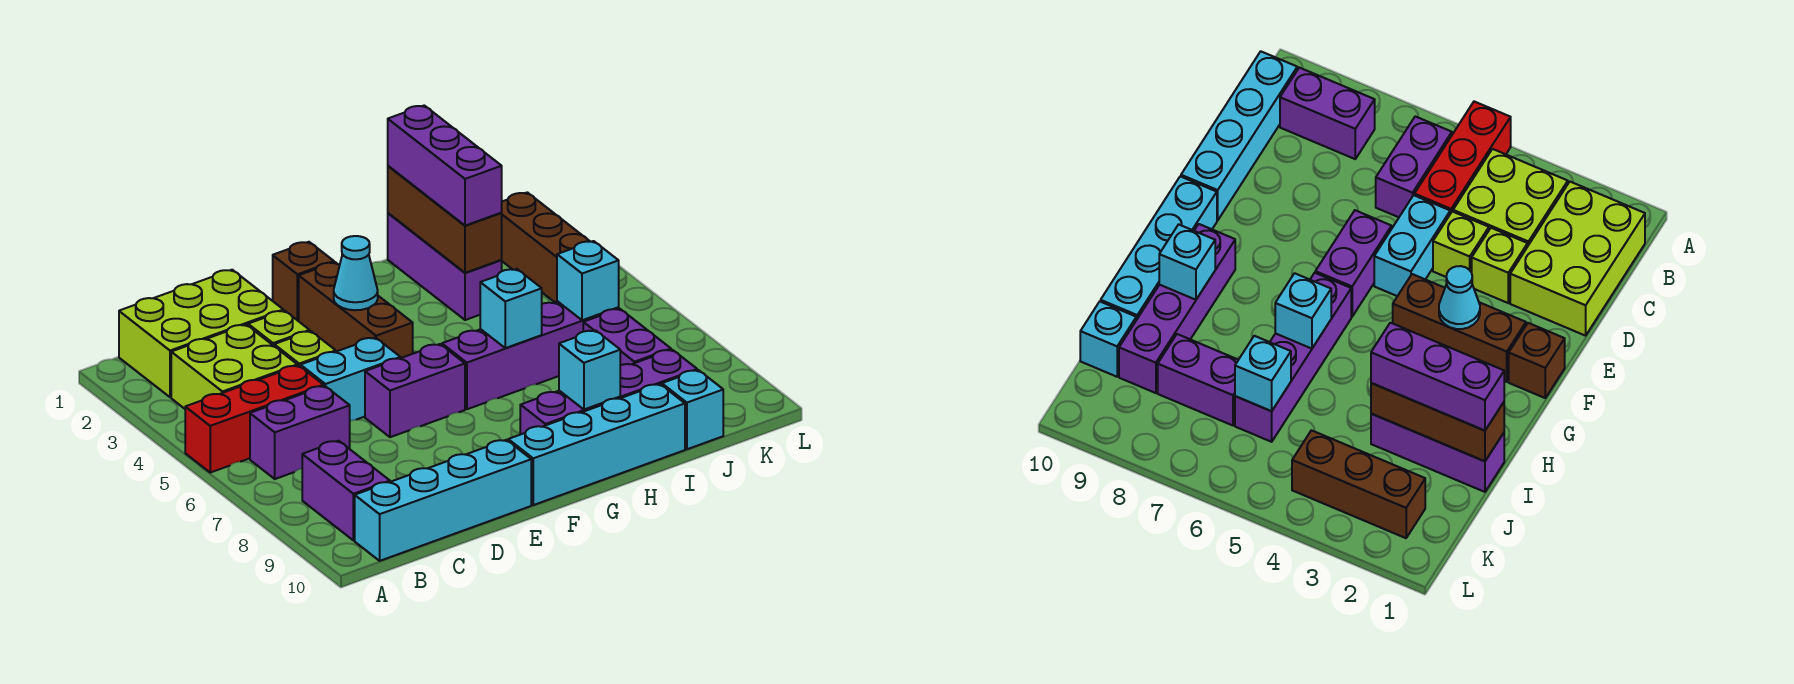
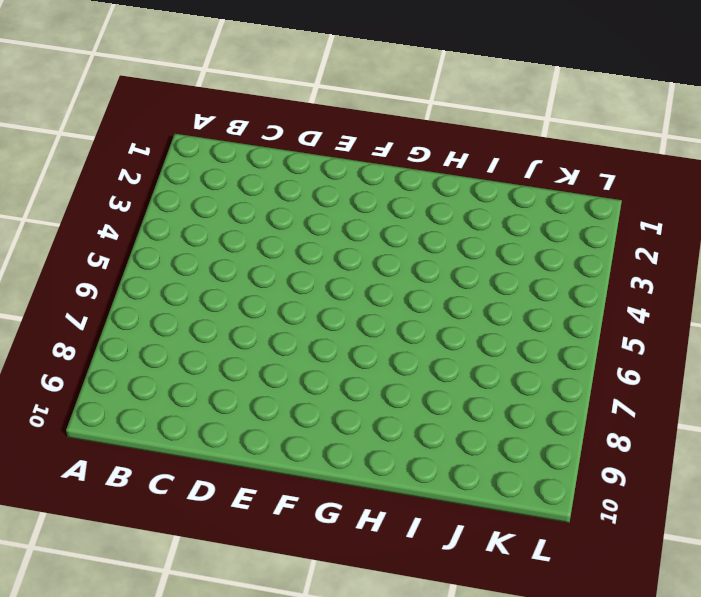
none -> red 1x3 brick [185,365,324,473]
none -> lime 2x3 brick [119,270,283,397]
none -> lime 2x2 brick [171,325,297,409]

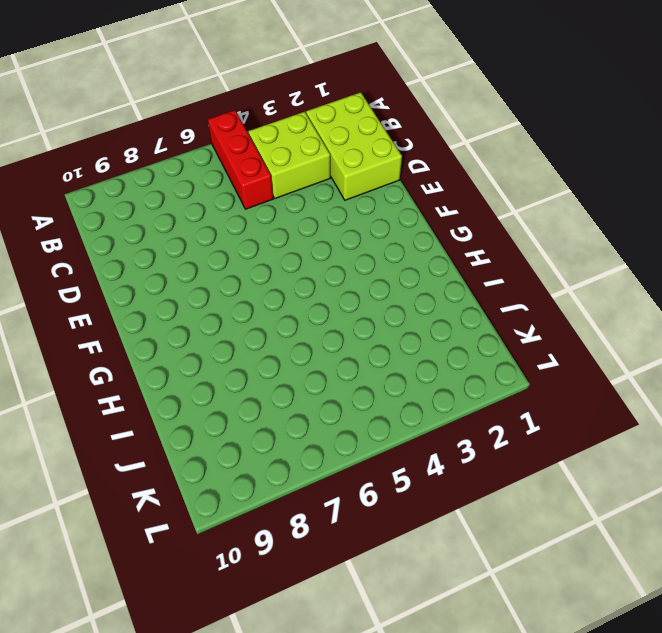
none -> purple 1x2 brick [250,386,350,479]
none -> purple 1x2 brick [302,441,390,540]
none -> cyan 1x4 brick [355,440,531,561]

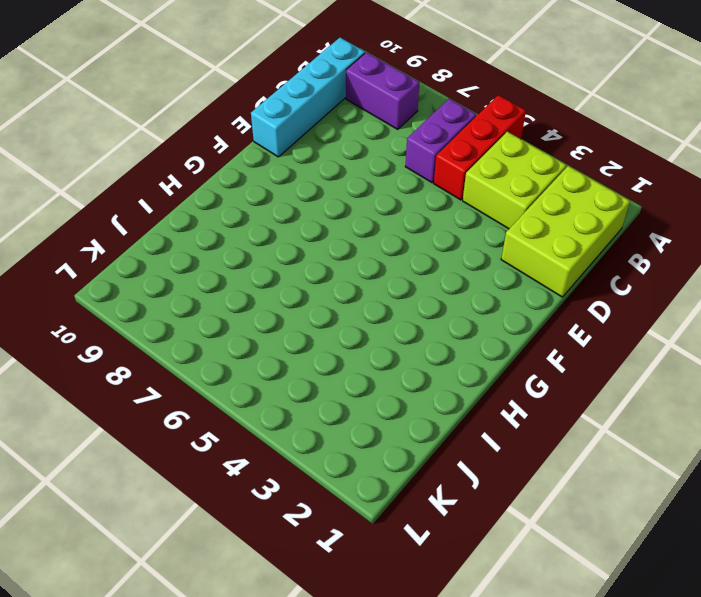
none -> lime 1x1 brick [248,311,310,346]
none -> lime 1x1 brick [274,331,336,366]
none -> cyan 1x2 brick [300,338,400,421]

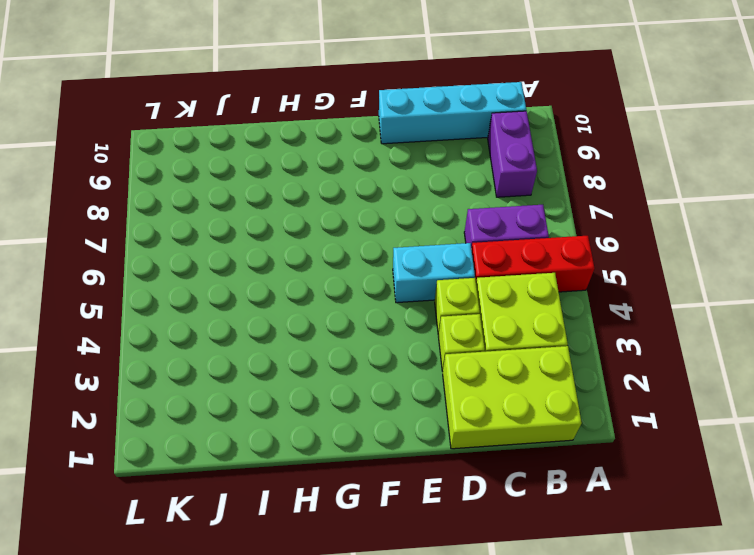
none -> purple 1x2 brick [365,344,465,437]
none -> brown 1x1 brick [273,242,334,321]
none -> brown 1x3 brick [299,262,413,358]

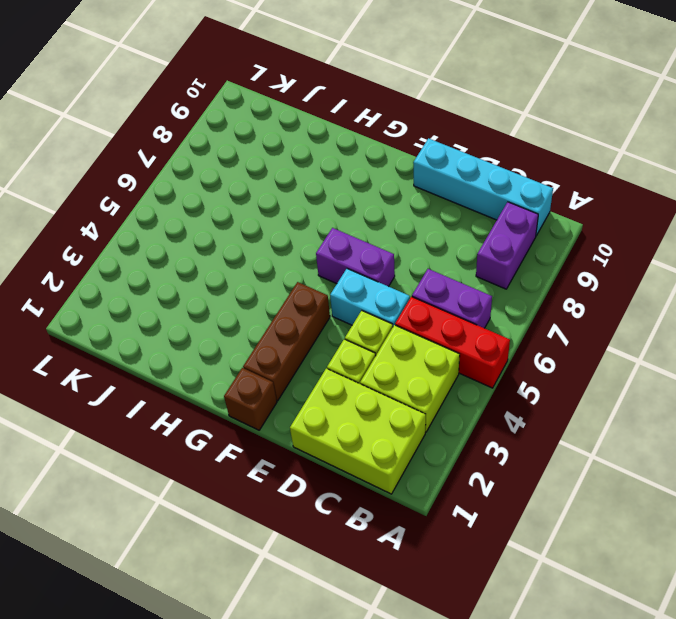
none -> cyan 1x4 brick [508,384,685,505]
none -> purple 1x4 brick [442,301,619,409]
none -> purple 1x4 brick [520,350,697,434]

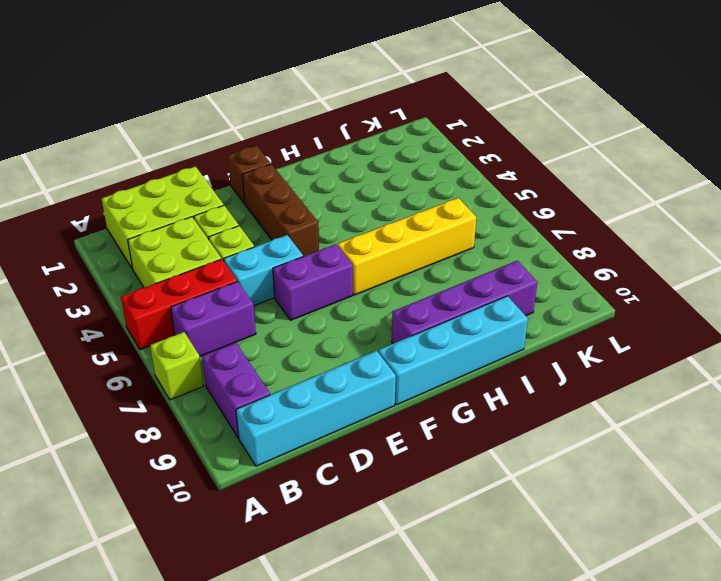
lime 1x1 brick [150,332,203,400] -> none
yellow 1x4 brick [338,198,476,295] -> purple 1x4 brick [442,301,619,409]
none -> purple 1x3 brick [388,213,502,320]
none -> purple 1x2 brick [583,309,671,365]
none -> cyan 1x1 brick [662,370,723,449]

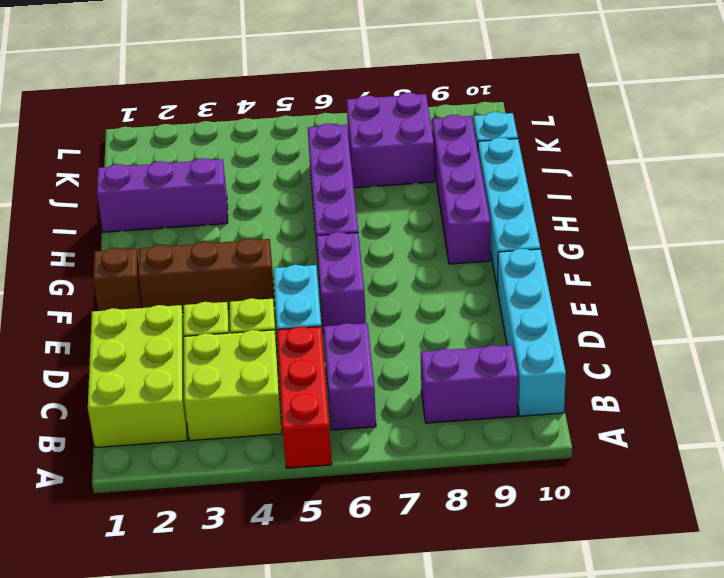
purple 2x2 brick [347,93,434,188] -> purple 1x2 brick [583,309,671,365]
none -> brown 1x3 brick [502,192,590,302]
none -> cyan 1x1 cone [334,236,378,310]
none -> cyan 1x1 brick [480,269,542,348]

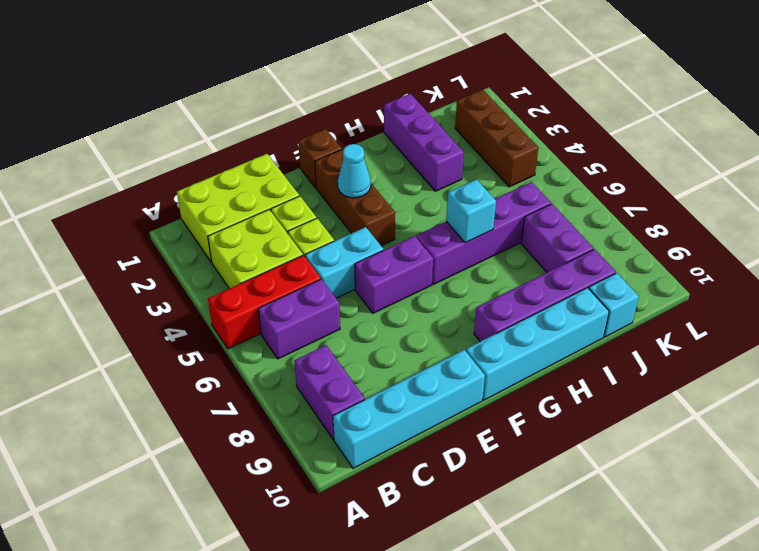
none -> cyan 1x1 brick [559,330,620,409]
none -> brown 1x3 brick [388,166,502,273]
none -> cyan 1x1 brick [557,241,619,320]

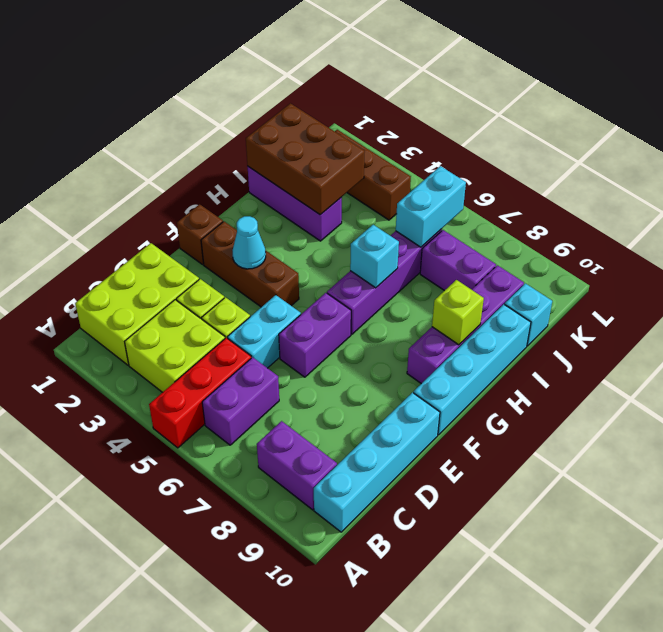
lime 1x1 brick [432,280,484,345] -> cyan 1x1 brick [559,330,620,409]
brown 2x3 brick [246,103,365,215] -> brown 1x3 brick [388,166,502,273]
cyan 1x2 brick [396,166,466,247] -> cyan 1x1 brick [557,241,619,320]
none -> purple 1x3 brick [388,106,502,226]

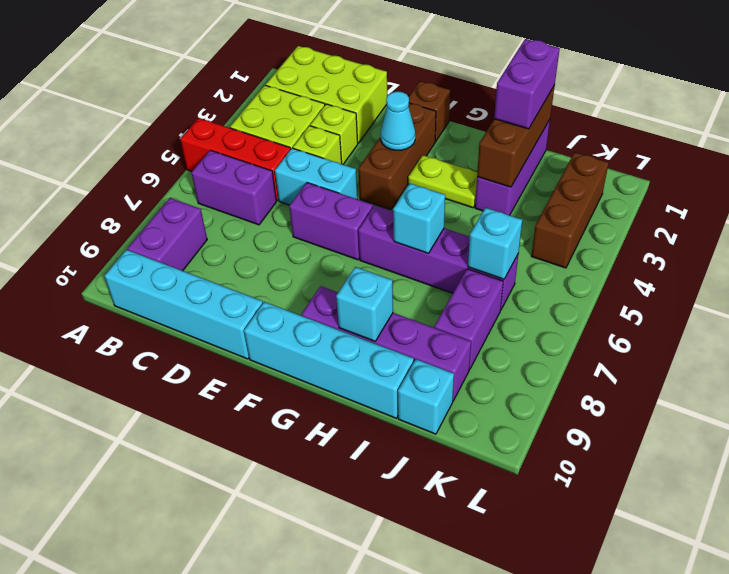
lime 1x2 plate [408,155,477,208] -> none
purple 1x2 brick [494,39,560,129] -> purple 1x3 brick [388,106,502,226]

